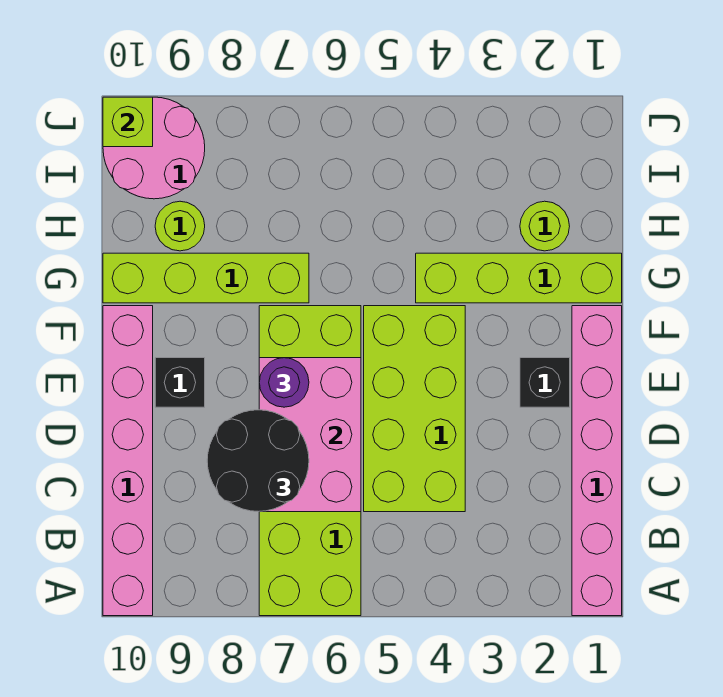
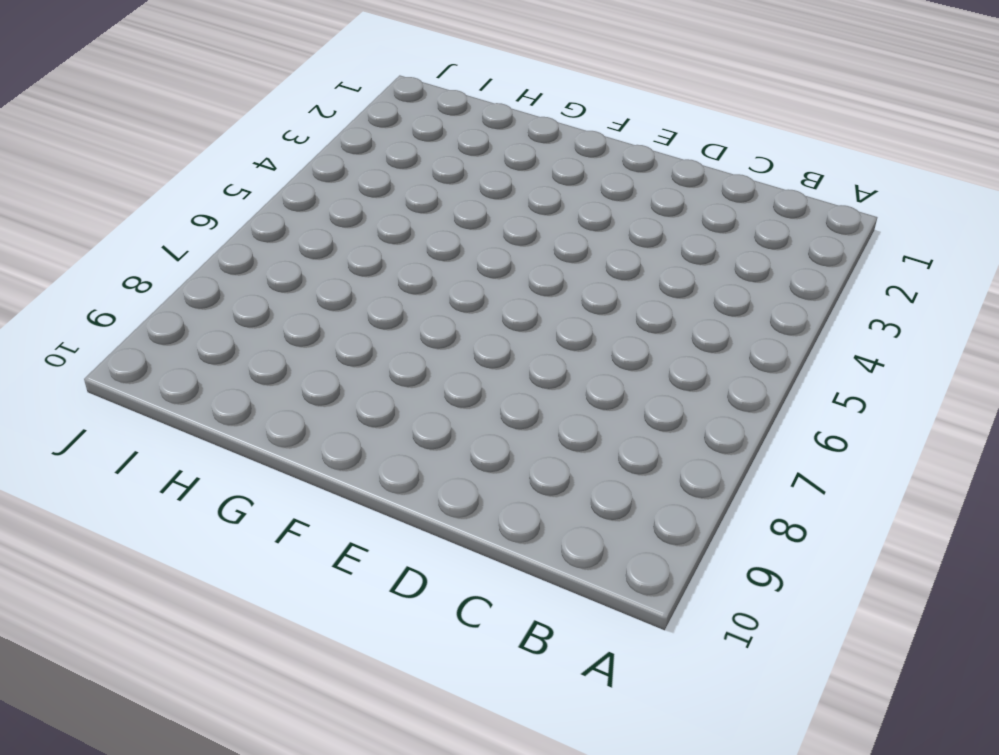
none -> pink 1x6 brick [572,306,622,616]
none -> lime 2x6 brick [259,306,361,616]
none -> pink 1x6 brick [103,306,153,616]

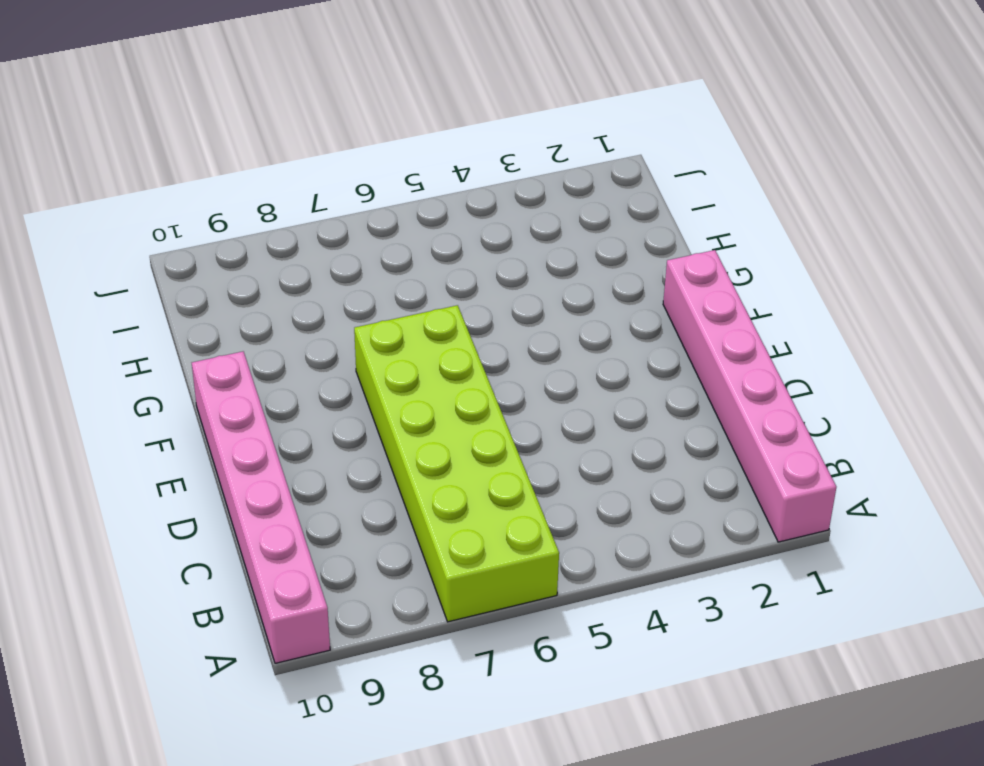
none -> lime 2x4 brick [364,306,465,512]
none -> black 1x1 brick [520,358,570,407]
none -> black 1x1 brick [155,358,205,407]

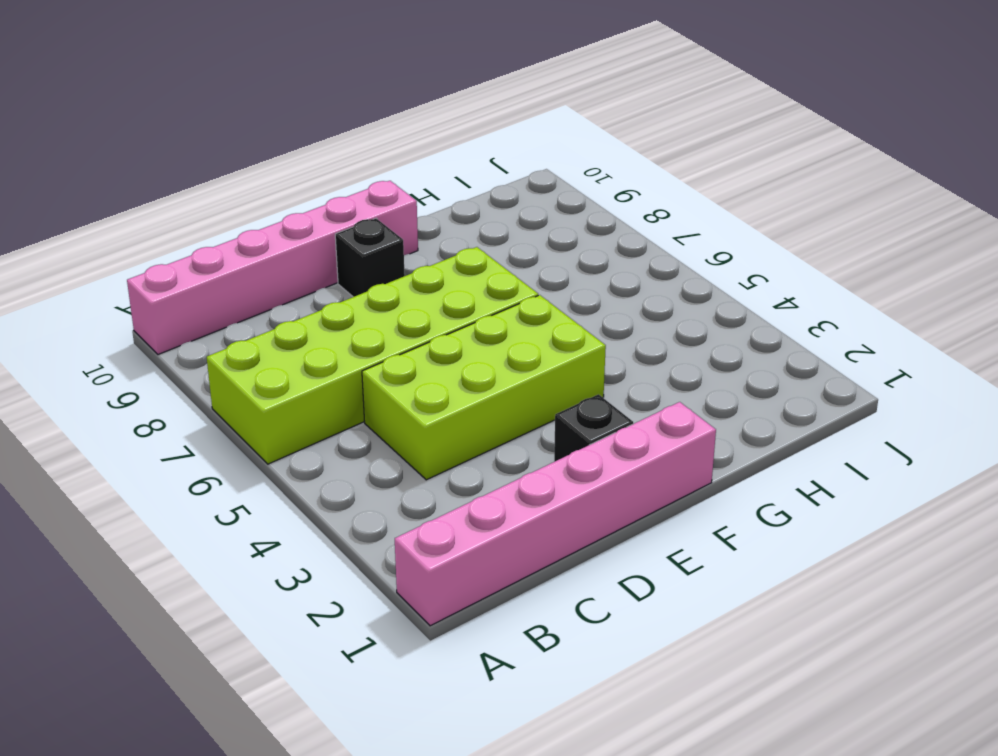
none -> lime 1x4 brick [416,253,622,303]
none -> lime 1x4 brick [103,253,309,303]
none -> lime 1x1 round brick [520,201,570,251]

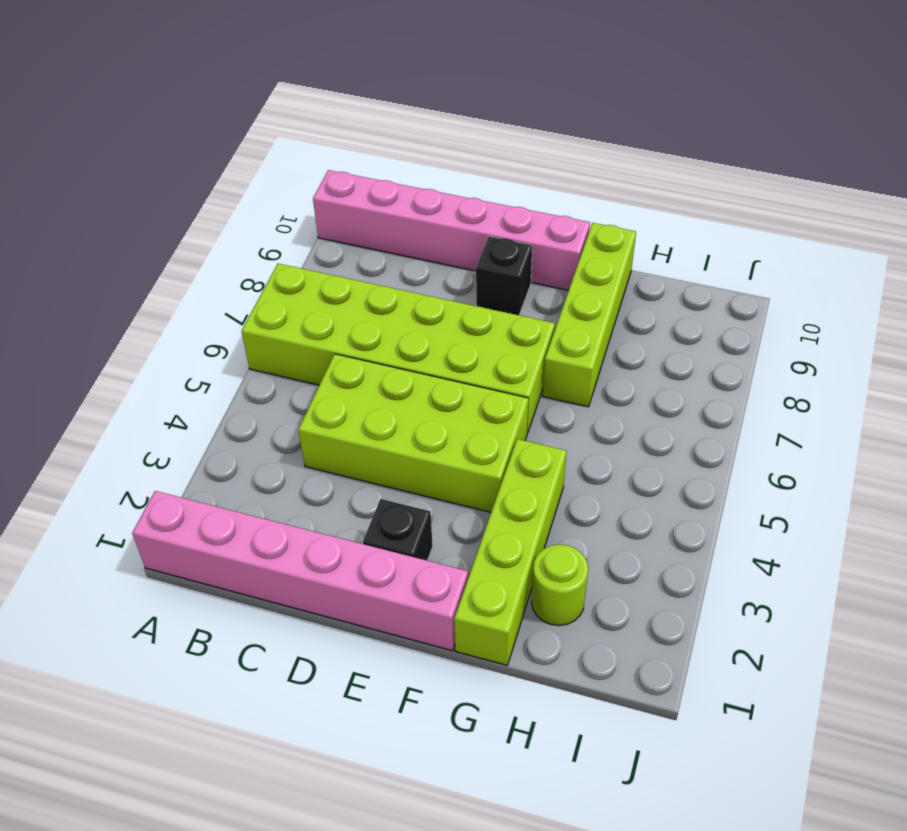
none -> lime 1x1 round brick [155,201,205,251]
none -> pink 2x2 round brick [103,97,205,199]
none -> pink 2x3 brick [259,358,361,512]

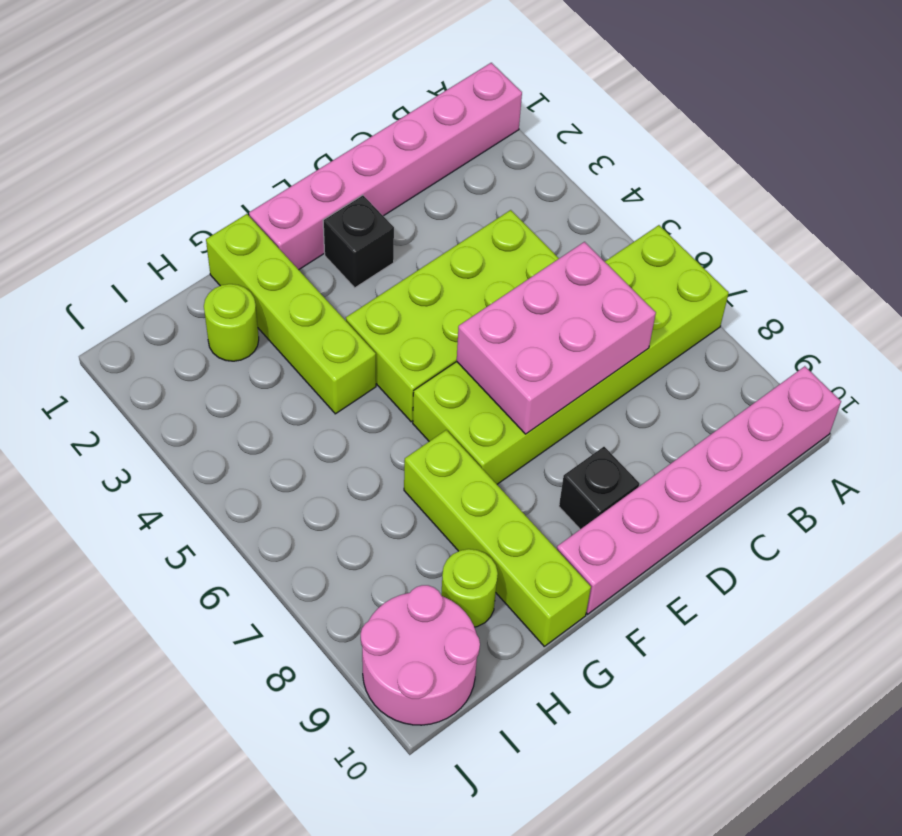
none -> lime 1x1 brick [103,97,153,147]
none -> black 2x2 round brick [207,410,309,512]
none -> purple 1x1 round brick [259,358,309,407]

